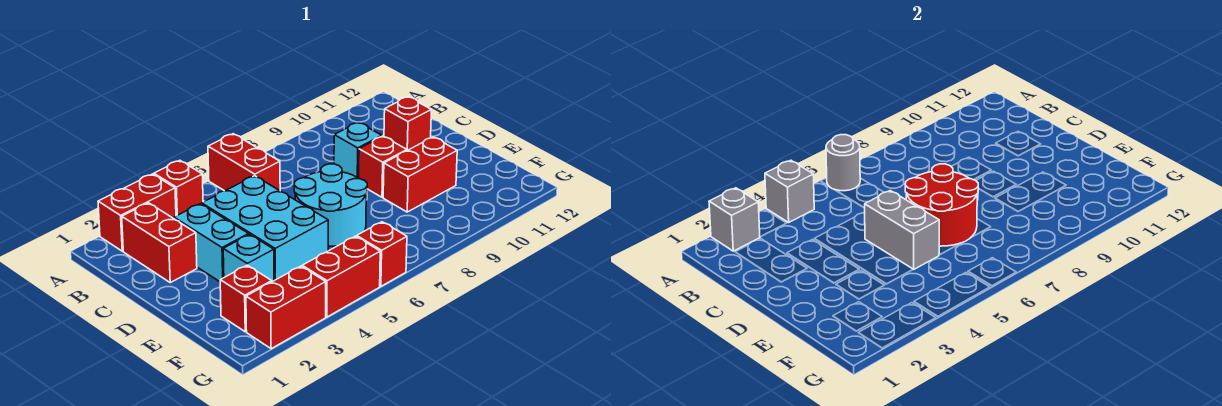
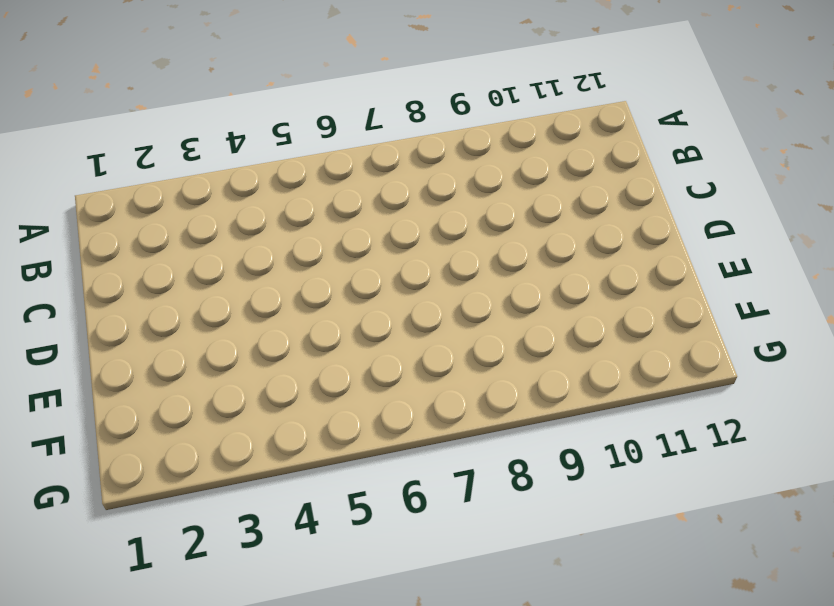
none -> red 1x2 brick [98,174,176,251]
none -> red 1x1 brick [154,160,203,216]
none -> red 1x2 brick [208,134,280,191]

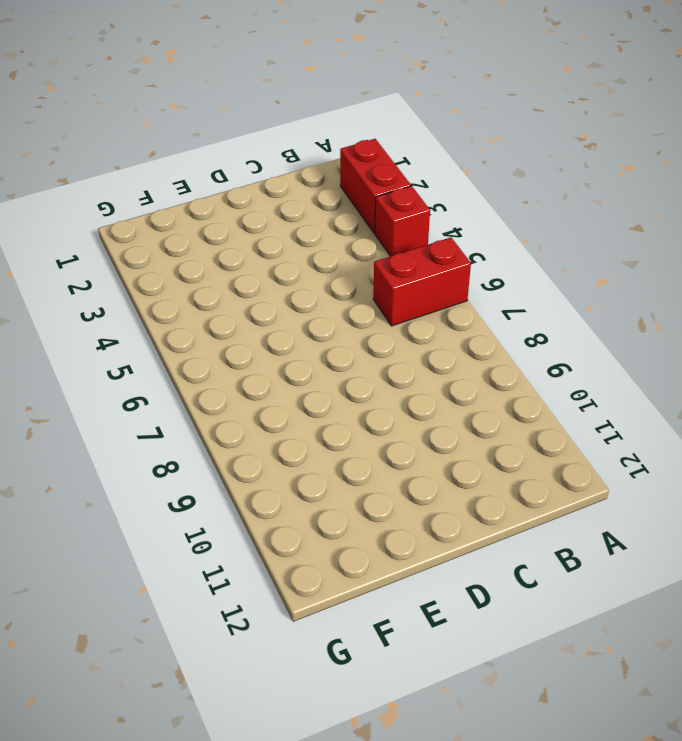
none -> red 1x2 brick [122,203,197,283]
none -> cyan 1x2 brick [174,204,249,282]
none -> cyan 2x3 brick [202,176,328,281]

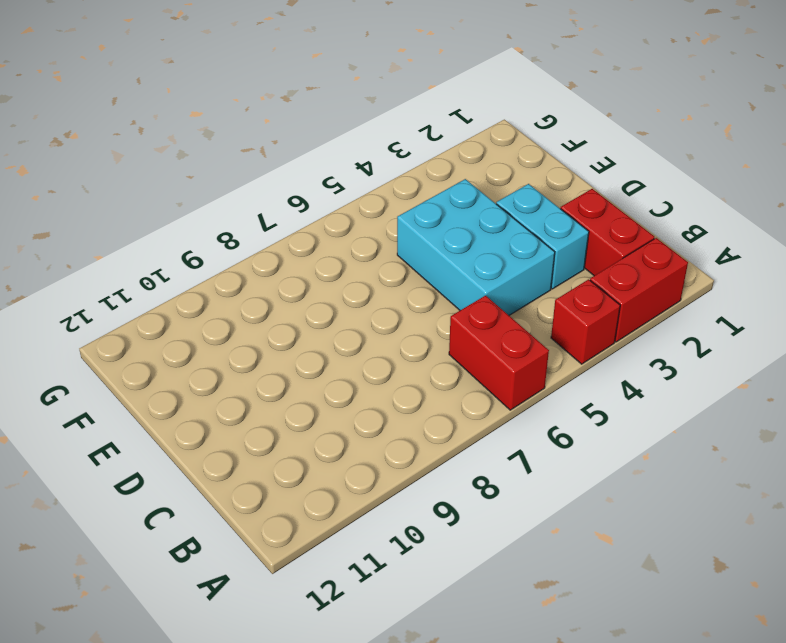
none -> cyan 1x1 brick [334,122,382,178]
none -> red 1x1 brick [384,97,431,150]
none -> cyan 2x2 round brick [294,164,367,246]

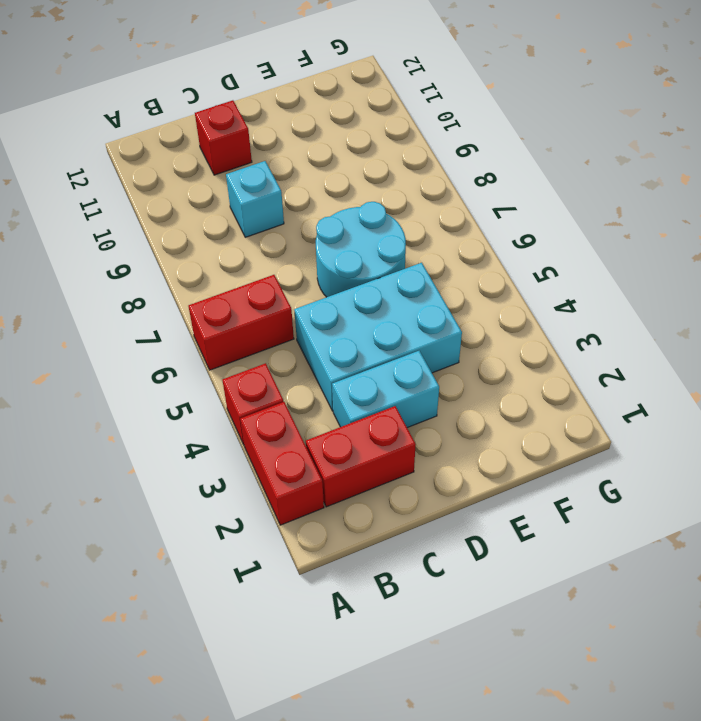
none -> red 1x1 brick [359,136,407,197]
none -> cyan 1x1 brick [223,234,274,282]
none -> red 1x2 brick [383,137,457,212]

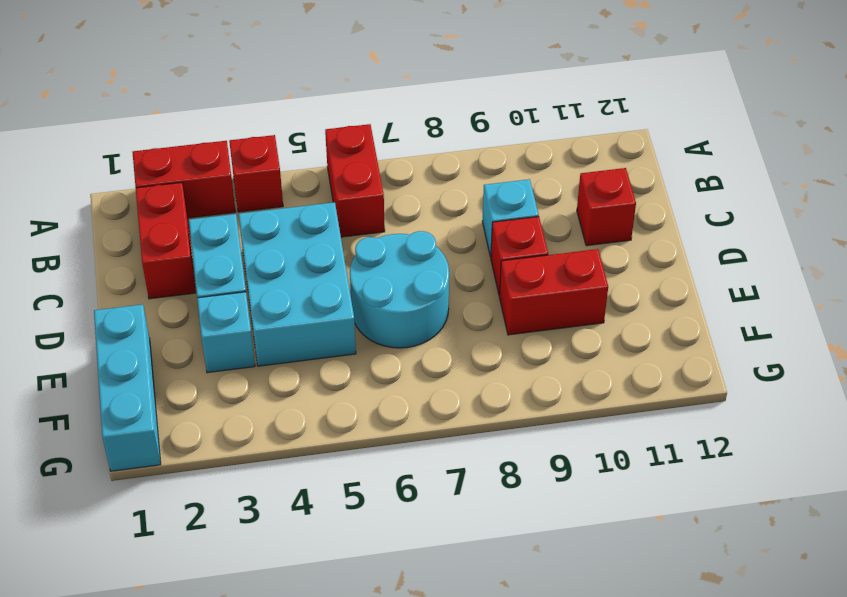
cyan 1x3 brick [94,304,161,471] -> none
none -> red 1x1 brick [220,265,272,332]
none -> red 1x2 brick [246,266,326,349]
none -> red 1x2 brick [302,236,380,317]

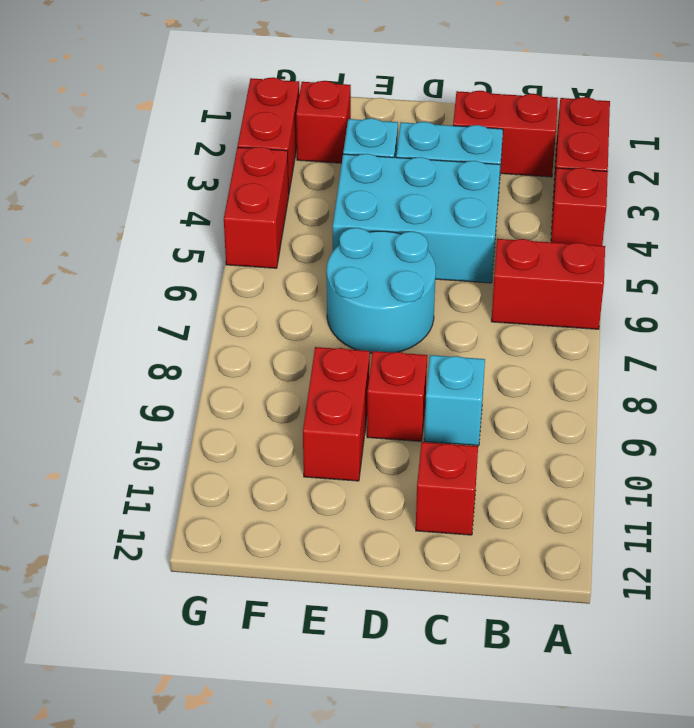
none -> red 1x1 brick [357,222,407,286]
none -> grey 1x1 brick [709,188,760,251]
none -> grey 1x1 brick [765,160,814,222]

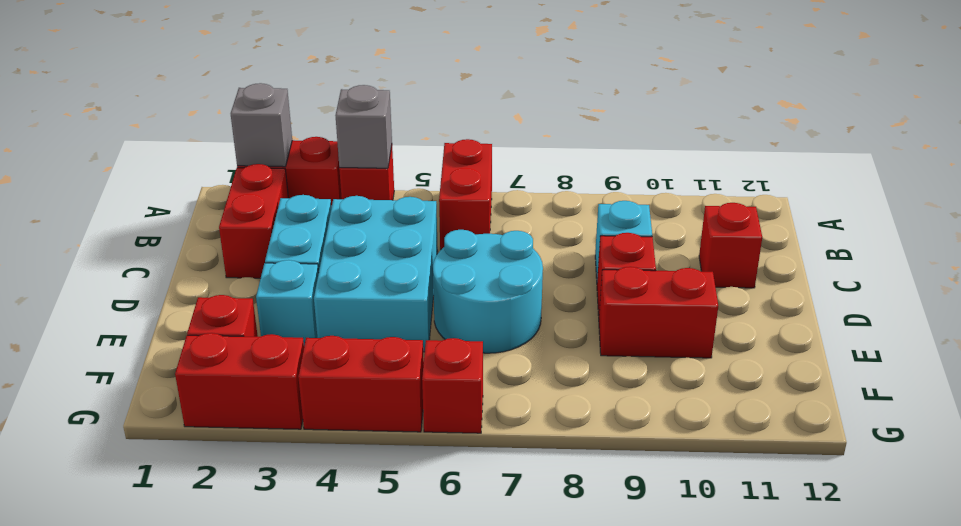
none -> grey 1x1 round brick [826,135,860,191]
none -> grey 1x2 brick [865,191,939,269]
none -> red 2x2 round brick [905,164,978,246]

